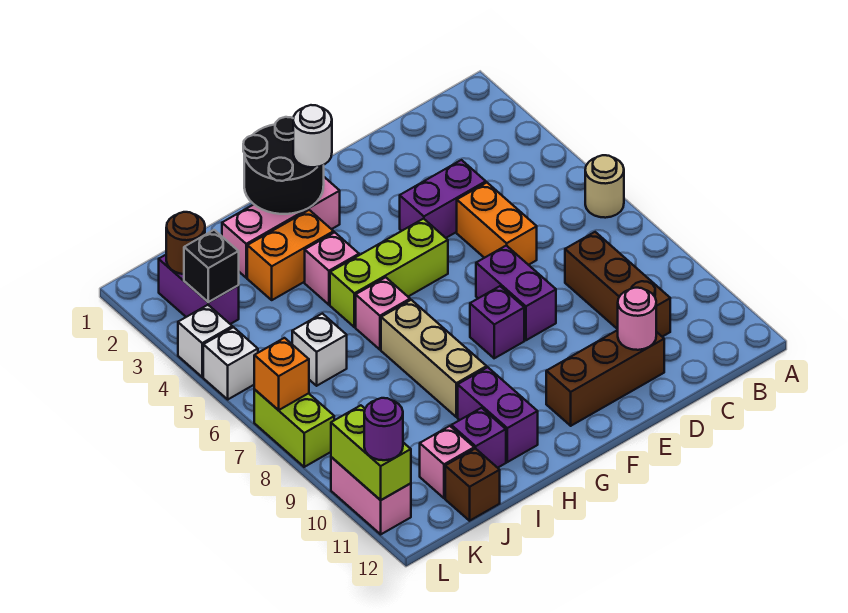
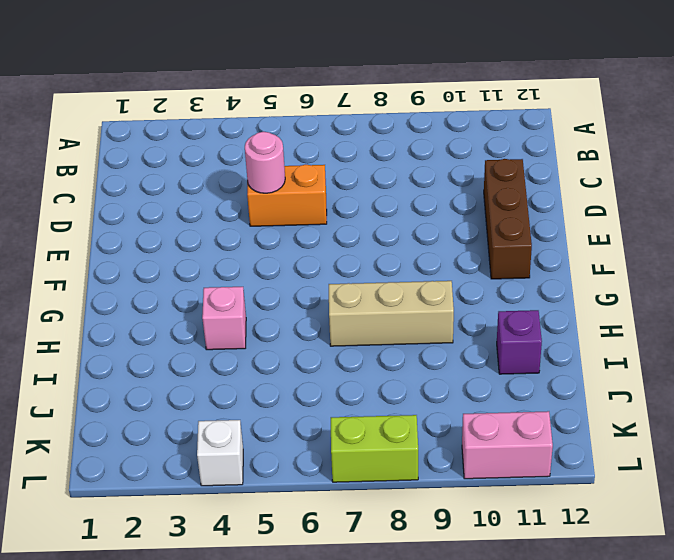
pink 1x1 round brick [245,132,285,193] -> pink 1x1 round brick moved to [618,288,656,350]
none -> tan 1x1 round brick [585,155,624,218]
none -> brown 1x3 brick [565,232,670,337]
none -> purple 1x2 brick [400,160,486,238]
none -> purple 1x2 brick [476,246,556,340]

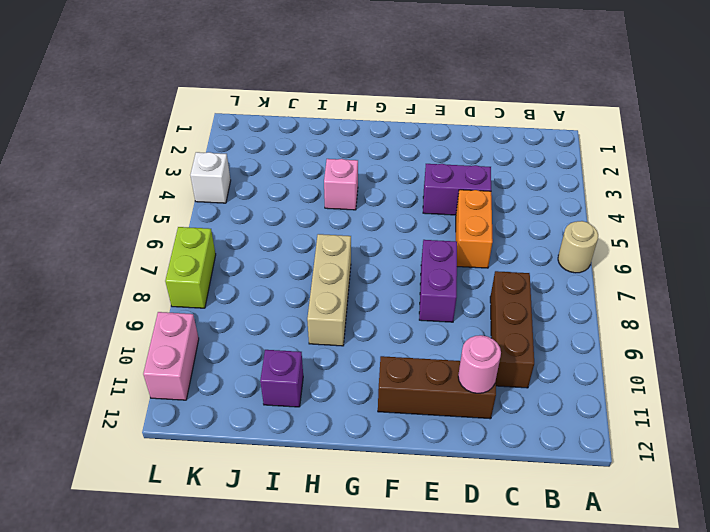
none -> lime 1x3 brick [330,219,448,327]
none -> purple 1x1 brick [470,286,524,358]
none -> pink 1x3 brick [222,177,340,278]
none -> orange 1x2 brick [247,210,334,300]

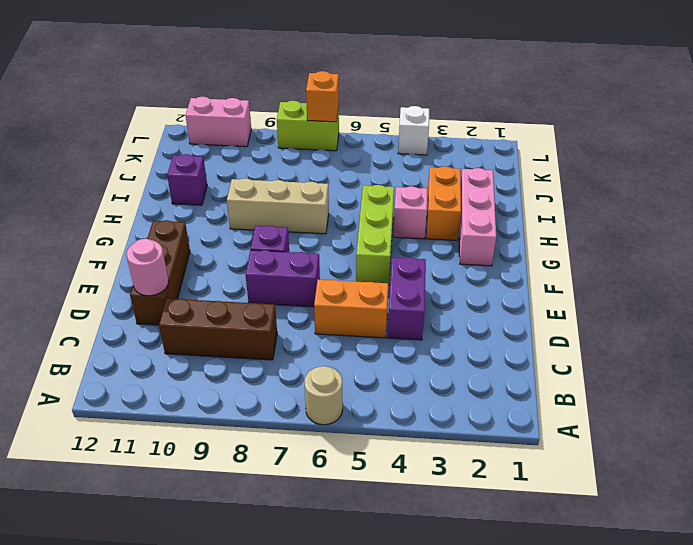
none -> pink 1x1 brick [356,277,410,350]
none -> purple 1x2 brick [458,367,538,462]
none -> white 1x1 brick [292,314,347,386]
none -> pink 1x1 brick [420,426,474,498]

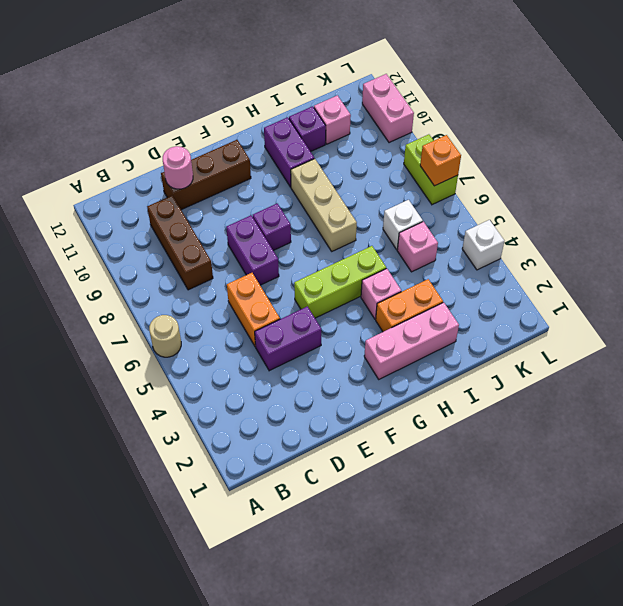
pink 1x1 brick [397,222,438,272] -> pink 1x1 brick moved to [356,277,410,350]
none -> brown 1x1 brick [445,448,500,521]
none -> purple 1x2 brick [159,255,239,324]
none -> white 1x1 brick [203,327,258,399]
none -> black 2x2 round brick [243,117,324,214]

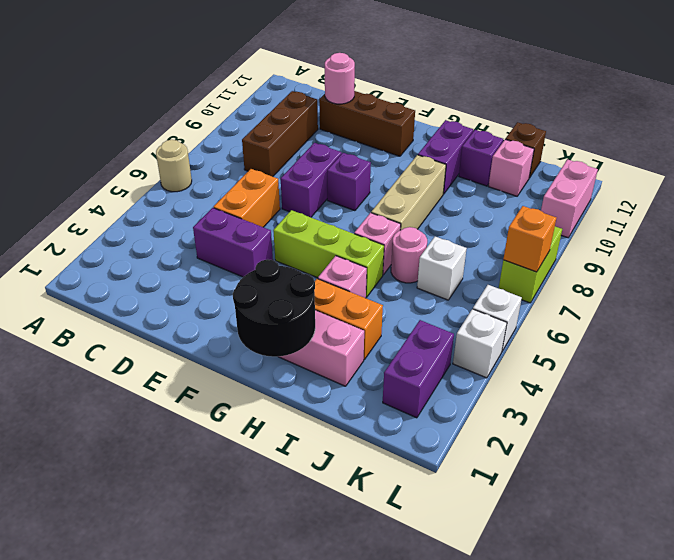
pink 1x1 round brick [391,227,427,283] -> none
none -> brown 1x1 round brick [166,212,205,274]
none -> black 1x1 brick [184,230,239,302]
none -> lime 1x2 brick [331,405,411,500]
none -> white 1x1 round brick [293,105,332,167]

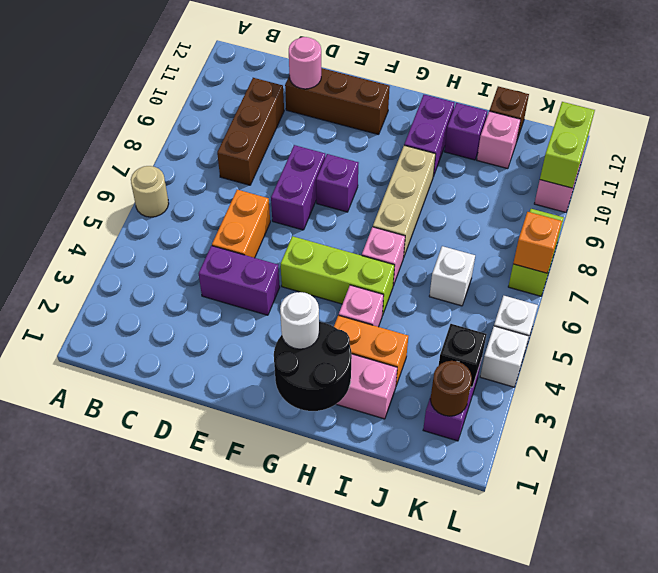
none -> purple 1x1 round brick [364,398,403,460]

